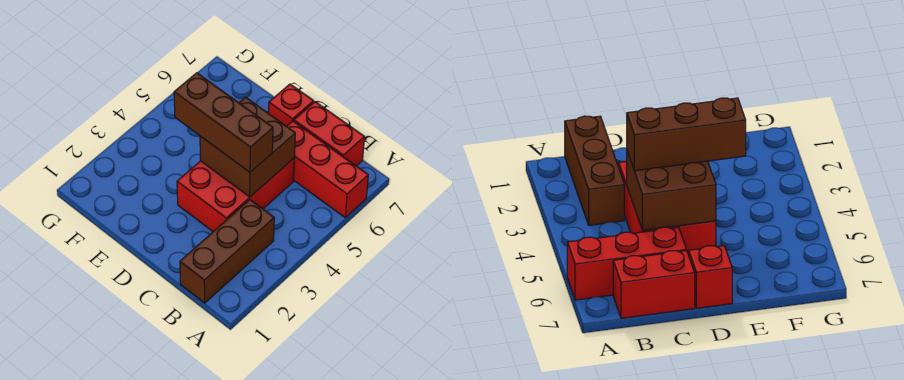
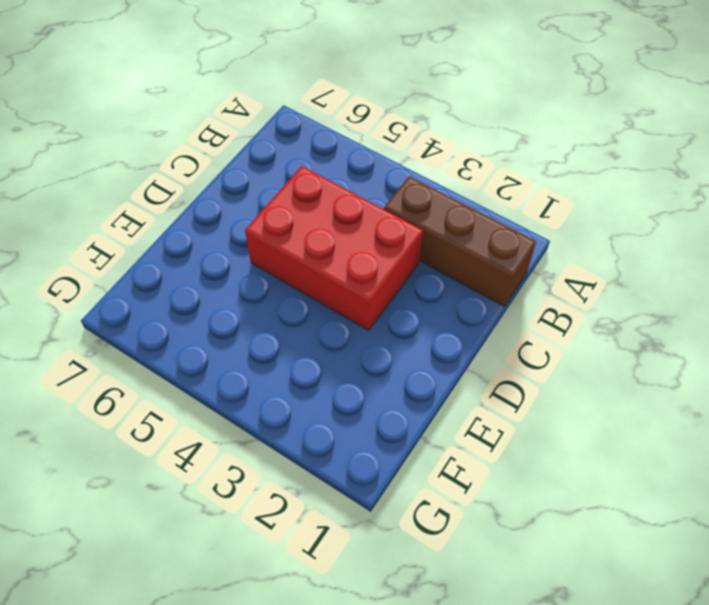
none -> red 1x3 brick [287,121,368,217]
none -> red 1x2 brick [294,102,364,166]

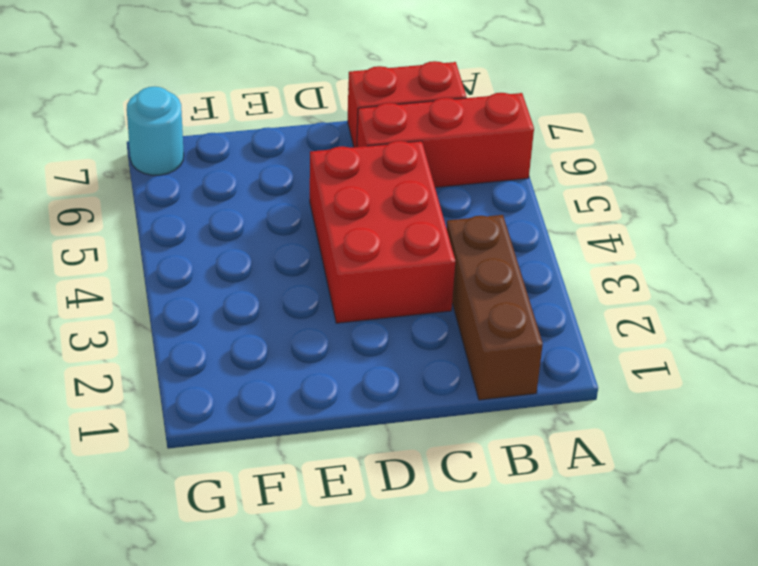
cyan 1x1 round brick [127,86,184,175] -> none
none -> red 1x1 brick [269,84,314,126]
none -> brown 2x2 brick [200,97,295,197]

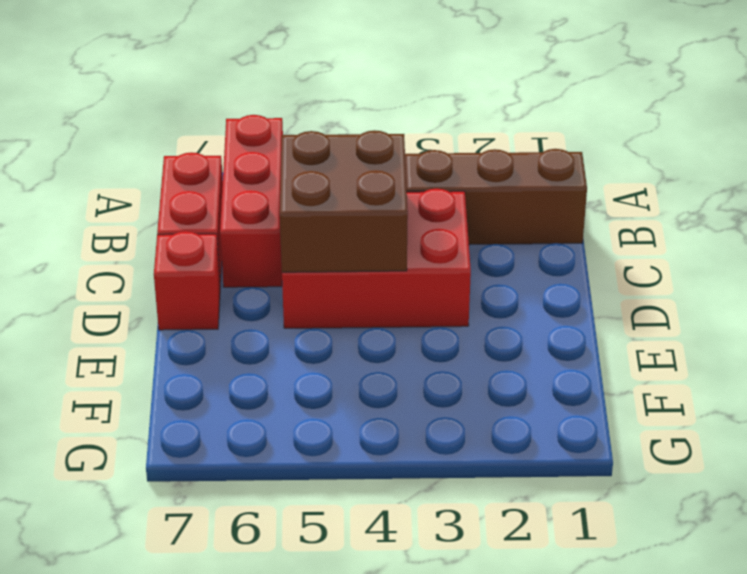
none -> brown 1x3 brick [174,73,273,172]

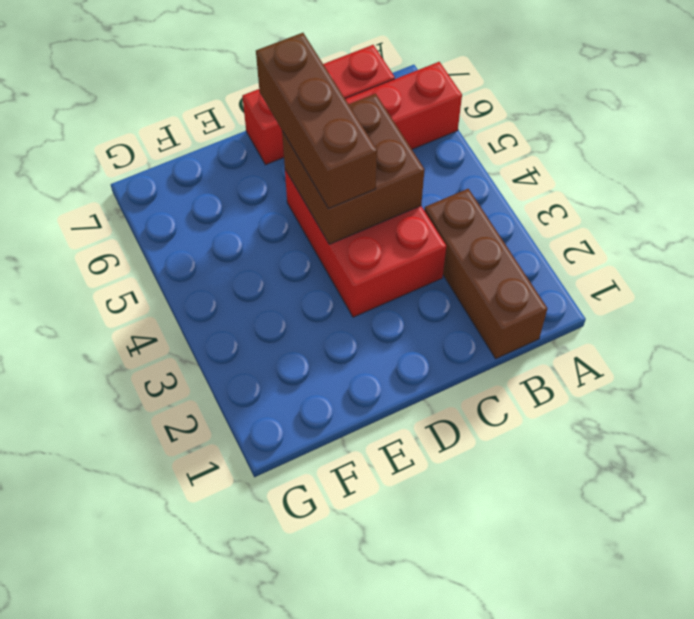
brown 1x3 brick [256,33,377,209] -> brown 1x3 brick turned to [174,73,273,172]

